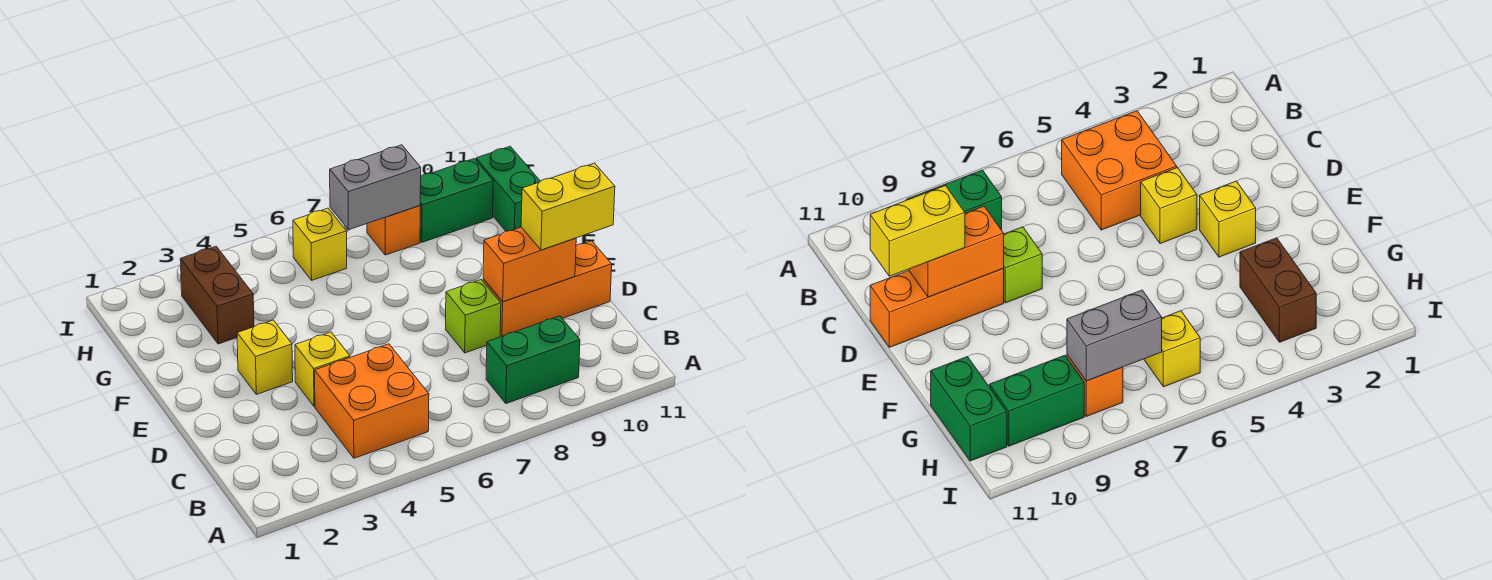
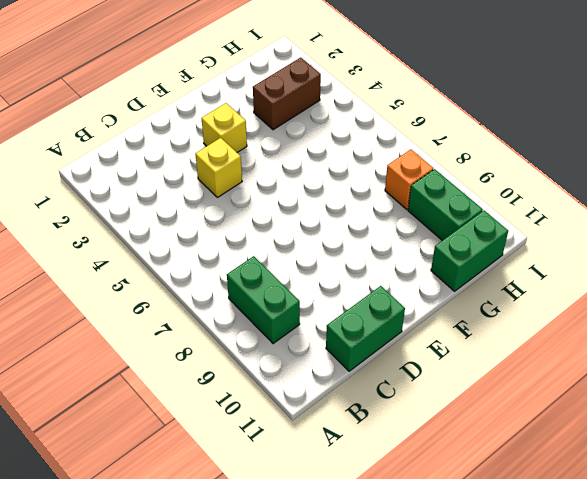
green 1x2 brick [326,286,405,371] -> orange 1x3 brick [483,241,612,337]
none -> orange 2x2 brick [315,344,429,458]
none -> lime 1x1 brick [446,280,501,353]
none -> yellow 1x1 brick [293,208,347,280]

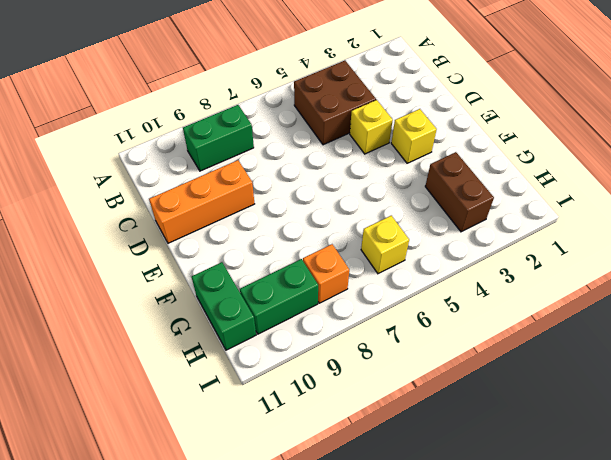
brown 2x2 brick [294,60,376,145] -> orange 2x2 brick [315,344,429,458]
none -> lime 1x1 brick [446,280,501,353]
none -> orange 1x2 brick [483,227,576,302]
none -> grey 1x2 brick [330,145,421,230]

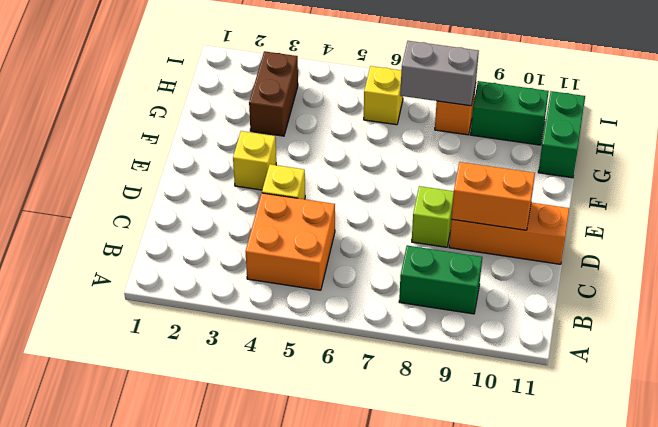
none -> yellow 1x2 brick [521,163,615,250]

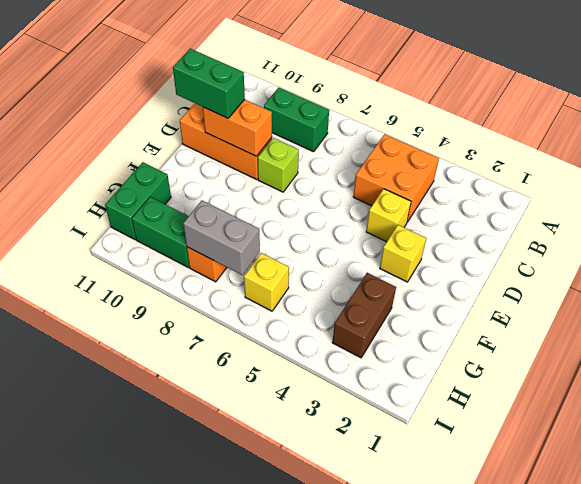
green 1x2 brick [173,49,245,118] -> yellow 1x2 brick [521,163,615,250]

